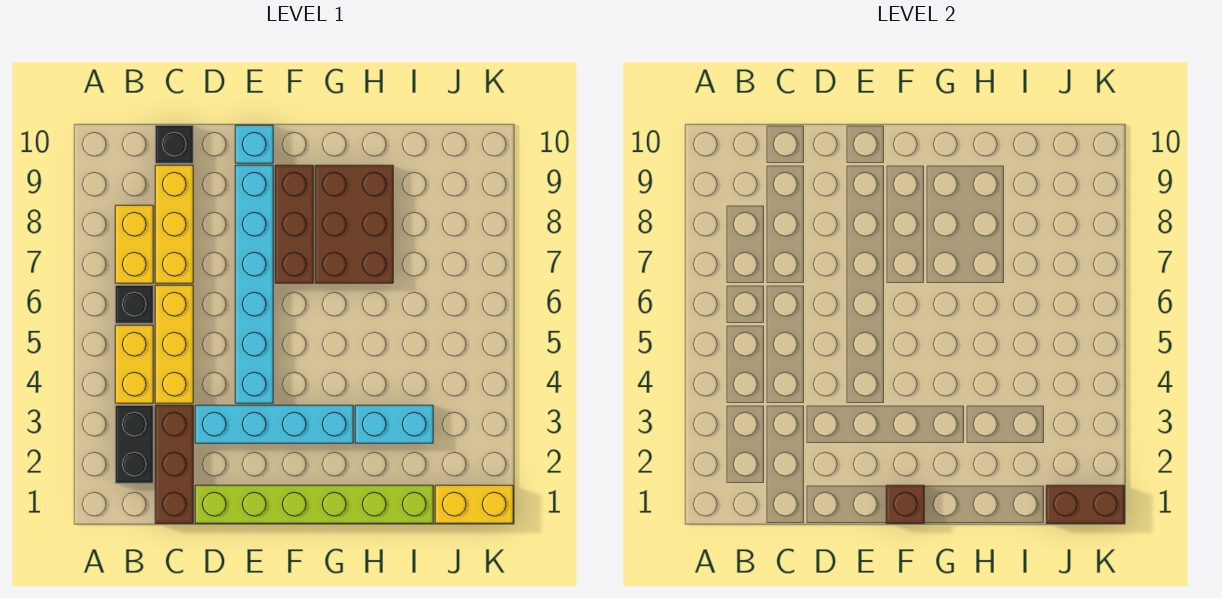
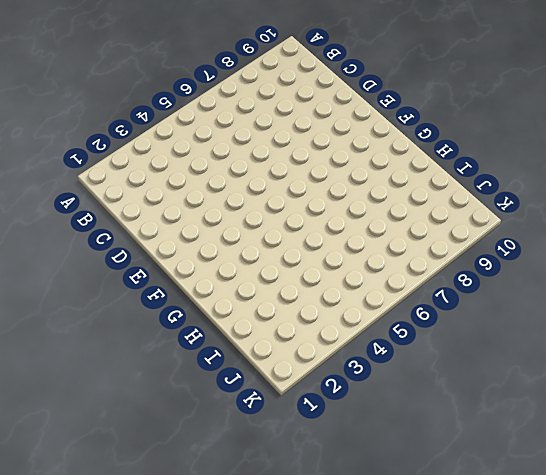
none -> black 1x2 brick [115,405,153,483]
none -> yellow 1x2 brick [115,325,153,403]
none -> black 1x1 brick [115,285,153,323]

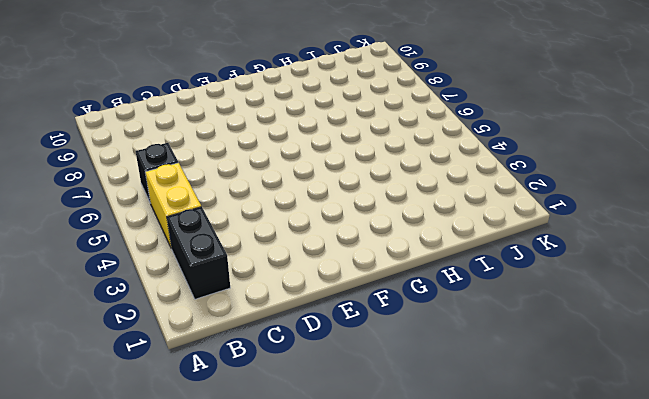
none -> yellow 1x2 brick [115,205,153,283]
none -> brown 1x3 brick [155,405,193,523]
none -> yellow 1x3 brick [155,285,193,403]

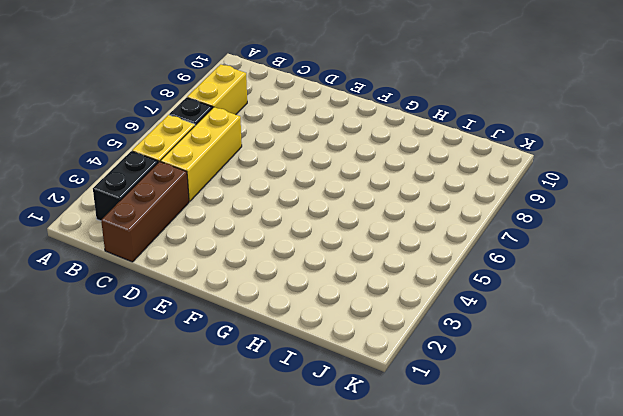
none -> yellow 1x3 brick [155,165,193,283]
none -> black 1x1 brick [155,125,193,163]
none -> lime 1x6 brick [195,485,433,523]

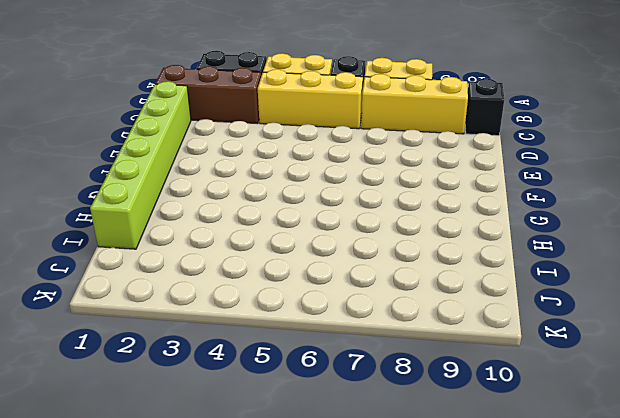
none -> cyan 1x4 brick [195,405,353,443]
none -> cyan 1x6 brick [235,165,273,403]
none -> cyan 1x1 brick [235,125,273,163]

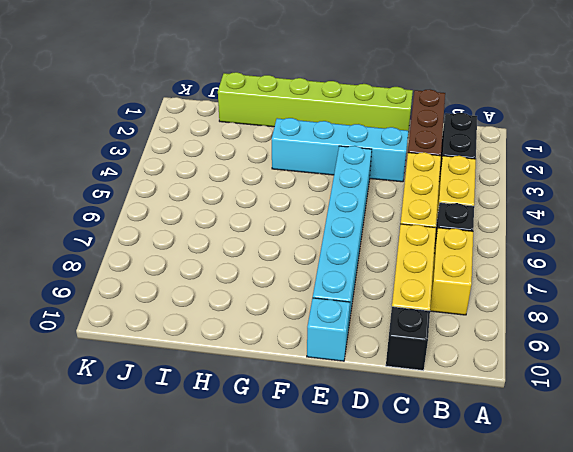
none -> brown 1x3 brick [275,165,313,283]
none -> brown 2x3 brick [315,165,393,283]
none -> cyan 1x2 brick [355,405,433,443]

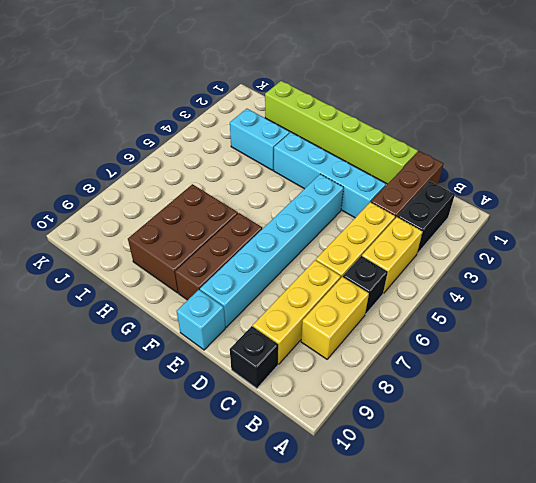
none -> yellow 1x2 brick [435,485,513,523]
none -> brown 1x1 brick [886,485,924,523]
none -> brown 1x2 brick [1046,485,1124,523]

